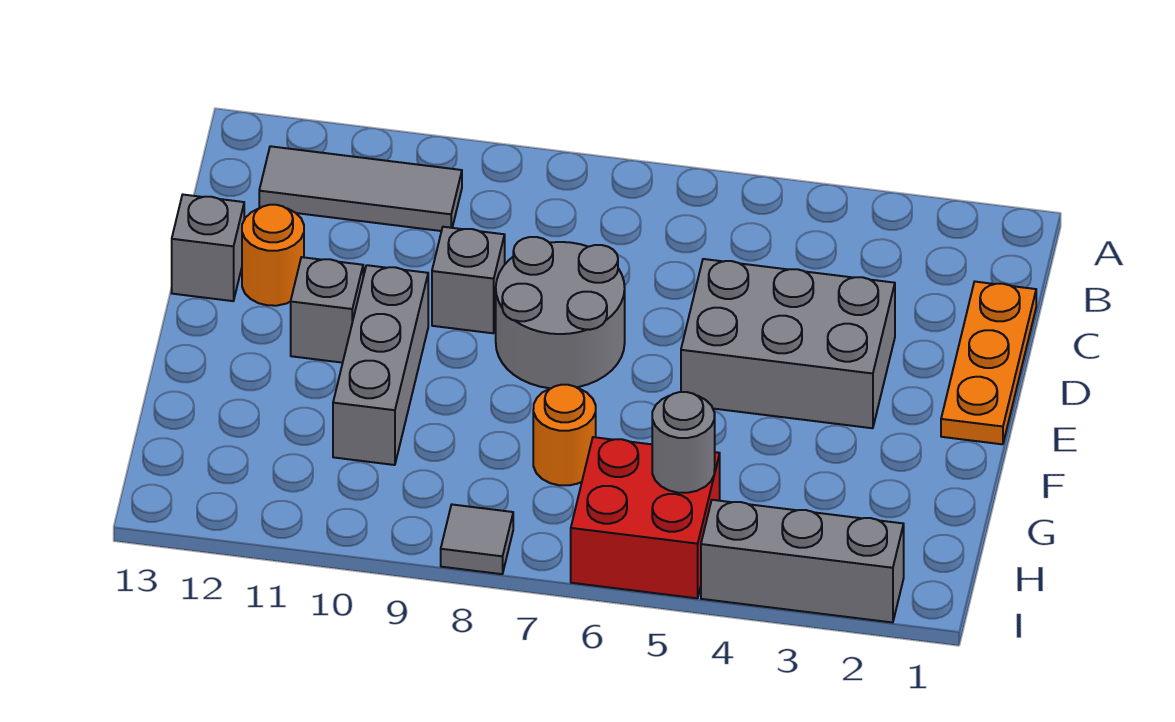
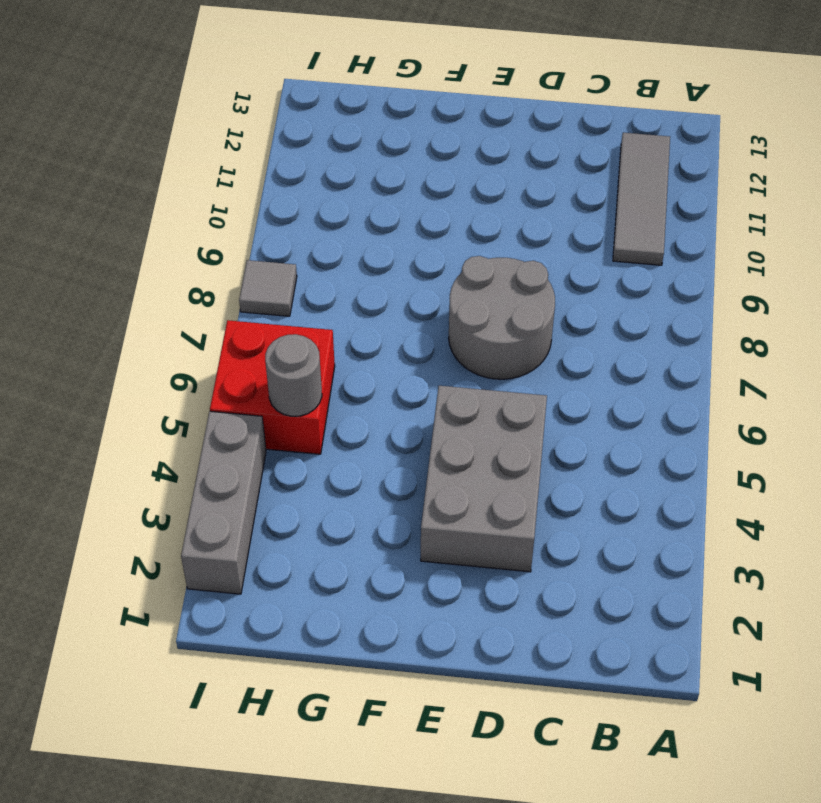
none -> orange 1x3 plate [941,282,1036,444]
none -> grey 1x1 brick [432,227,505,333]
none -> orange 1x1 round brick [242,205,304,306]

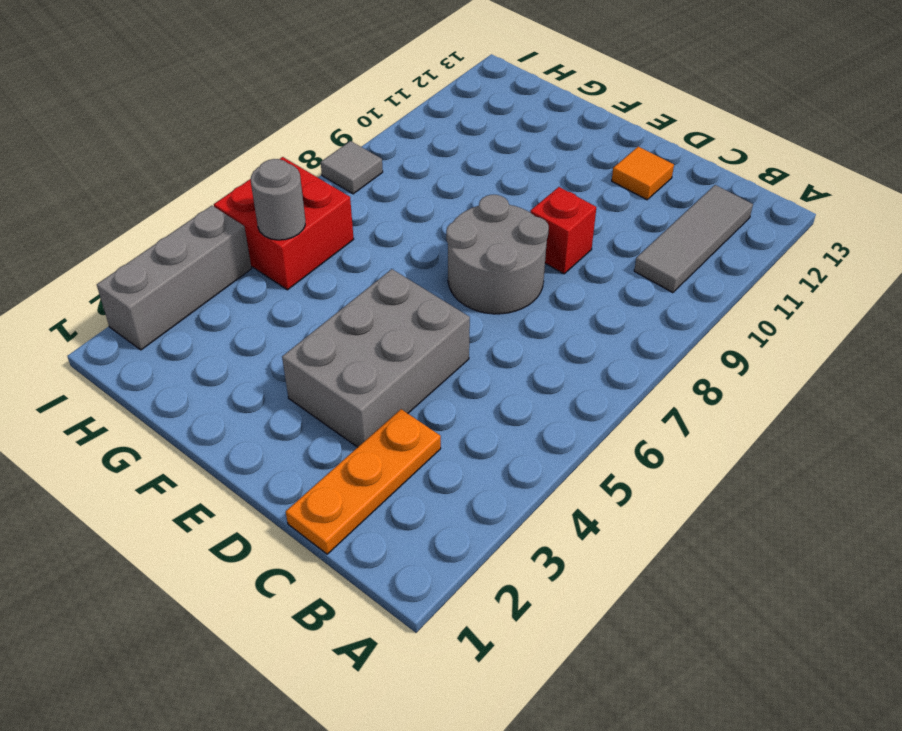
orange 1x3 plate [286,409,441,554] -> orange 1x3 plate turned to [941,282,1036,444]
red 1x1 brick [530,187,596,274] -> grey 1x1 brick [432,227,505,333]
orange 1x1 tile [612,146,674,200] -> orange 1x1 round brick [242,205,304,306]
none -> grey 1x1 brick [172,195,244,301]
none -> grey 1x3 brick [333,265,428,465]
none -> grey 1x1 brick [291,257,363,363]

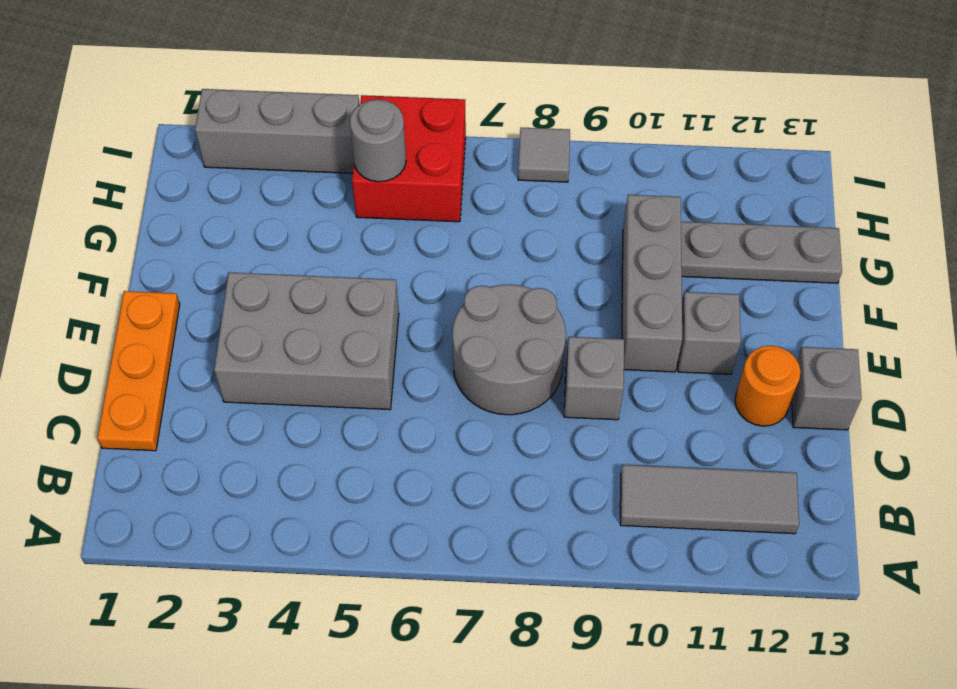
grey 1x3 plate [681,222,842,283] -> none
none -> orange 1x1 round brick [533,385,596,485]

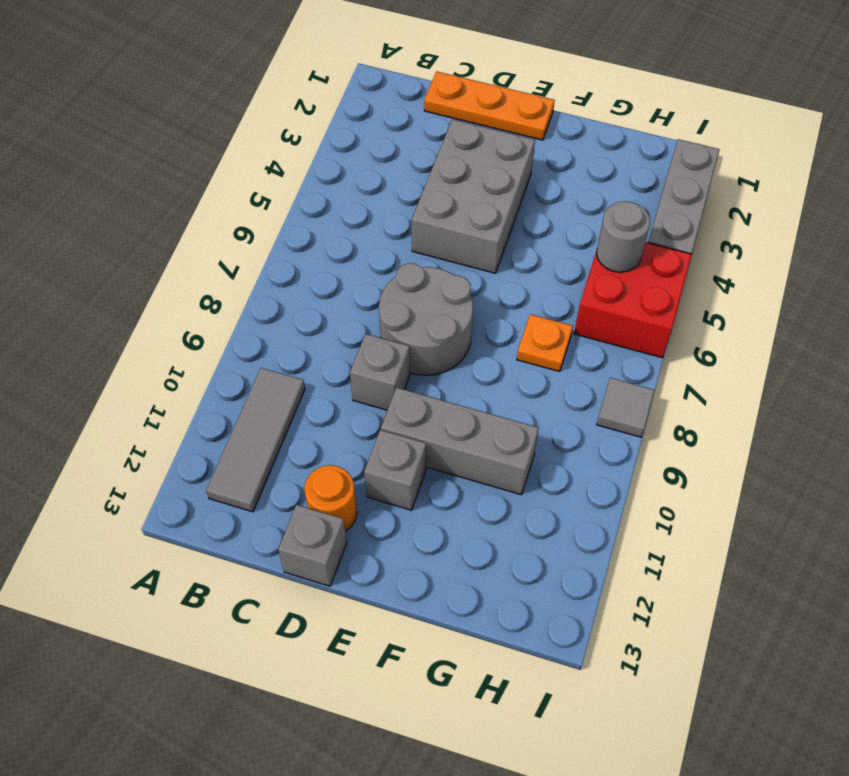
orange 1x1 plate [517,314,573,372] -> orange 1x1 round brick [533,385,596,485]

